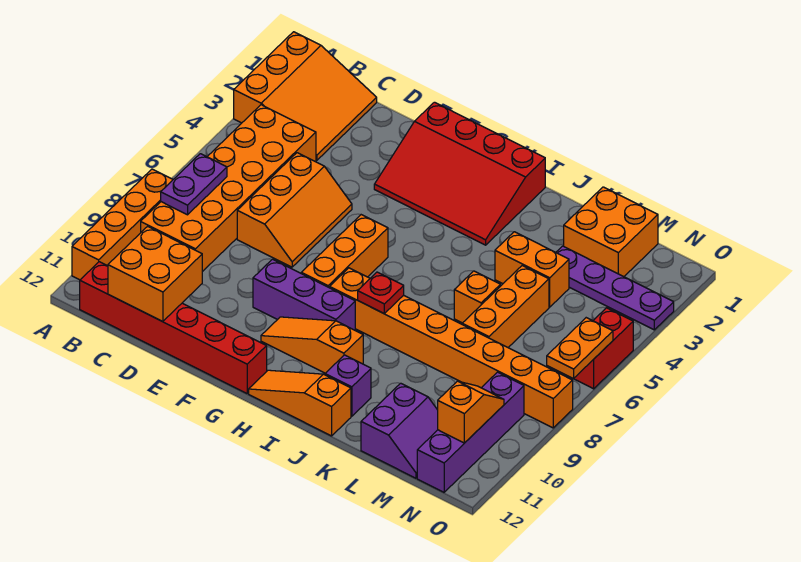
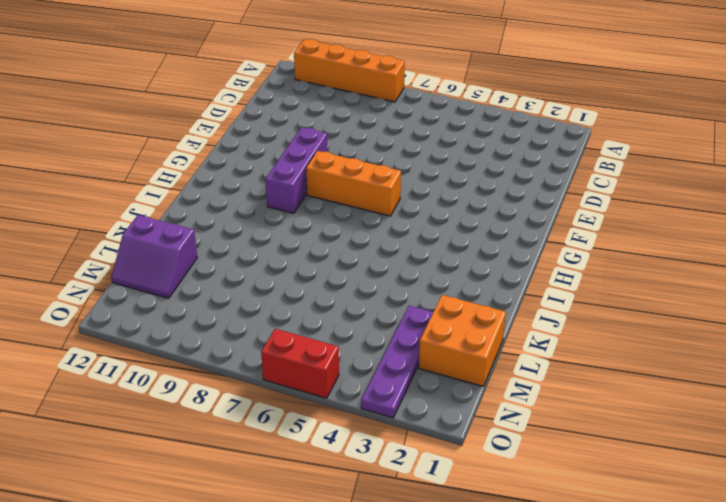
none -> orange 3x3 slope [234,32,377,160]
none -> orange 2x6 brick [141,105,316,272]
none -> red 1x6 brick [80,262,267,393]

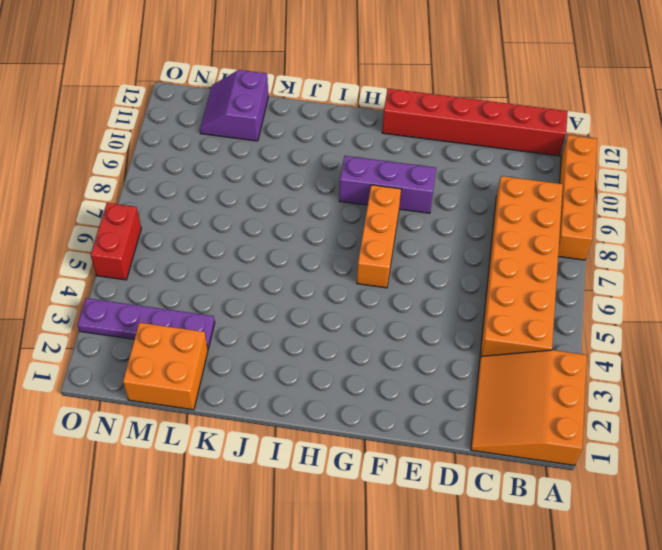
none -> orange 2x3 slope [237,153,352,267]
none -> red 3x4 slope [374,102,545,245]
none -> orange 1x3 slope [261,317,363,373]

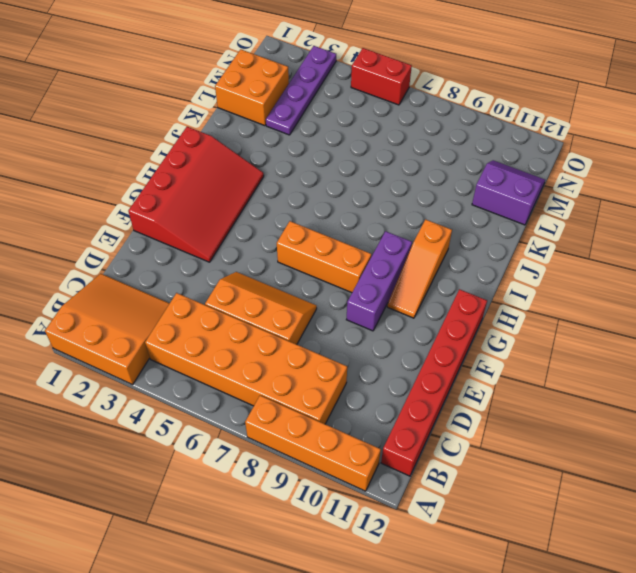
none -> orange 1x8 brick [330,268,573,428]
none -> orange 1x3 slope [249,370,351,436]
none -> purple 1x1 brick [325,355,371,416]

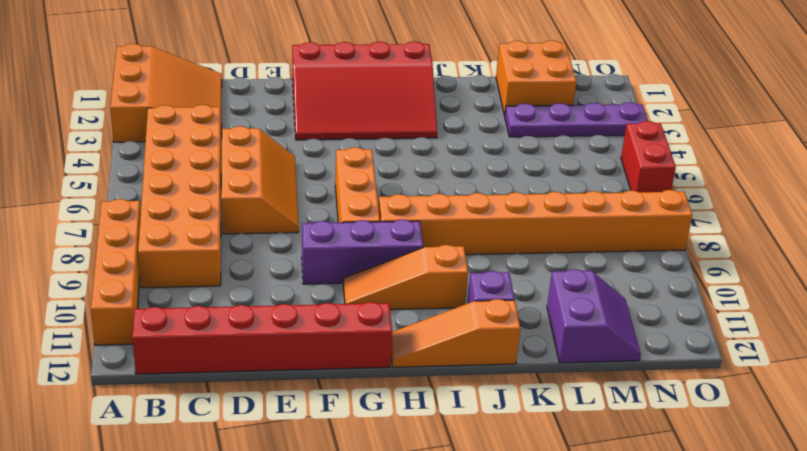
none -> orange 1x2 brick [495,232,569,307]
none -> orange 1x1 brick [454,271,500,323]
none -> orange 1x3 brick [462,266,549,347]

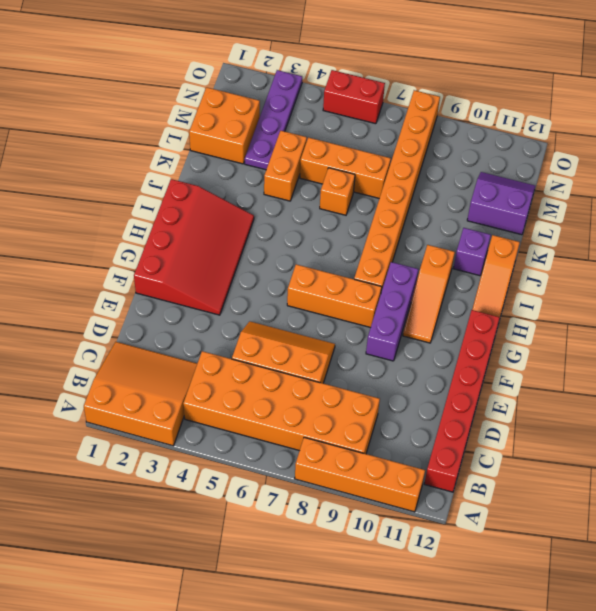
none -> purple 1x4 brick [417,372,524,492]
none -> purple 1x2 plate [161,154,227,215]
none -> orange 2x2 brick [108,226,202,322]

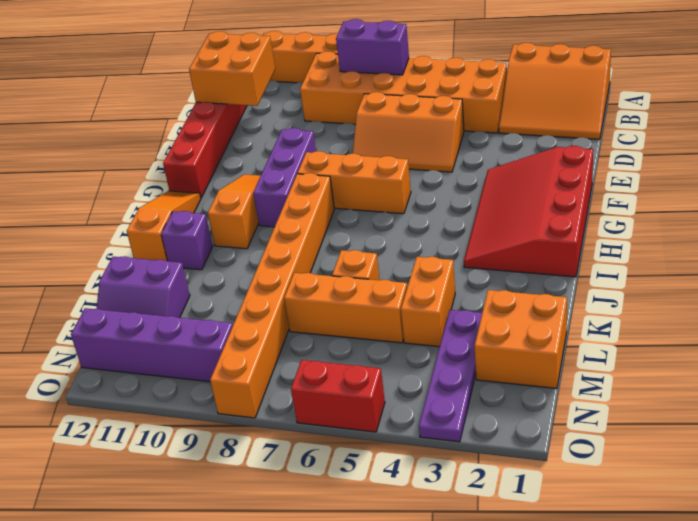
purple 1x2 brick [336,19,409,75] -> purple 1x2 plate [161,154,227,215]
none -> red 1x1 plate [358,272,404,313]
none -> orange 1x2 slope [438,381,504,443]
none -> orange 1x2 plate [547,318,613,379]

